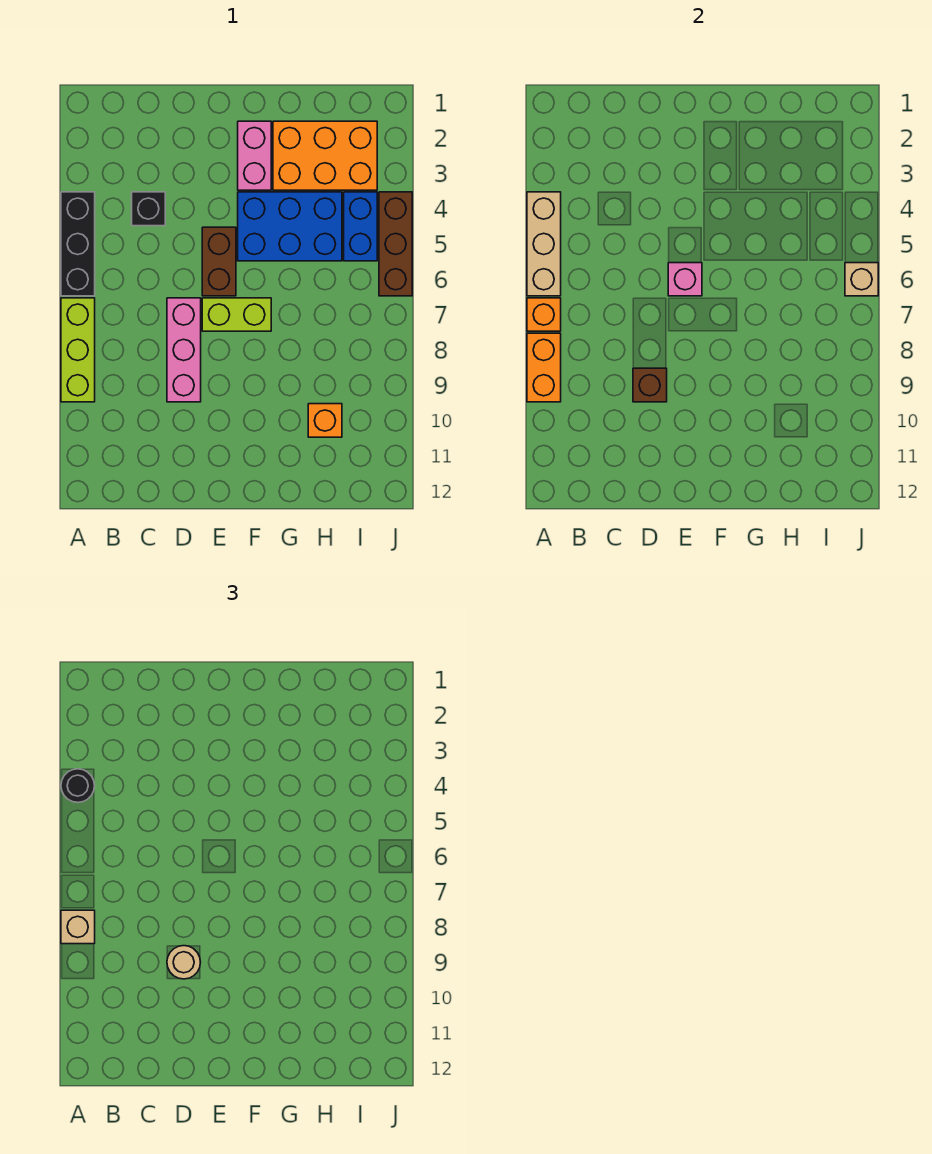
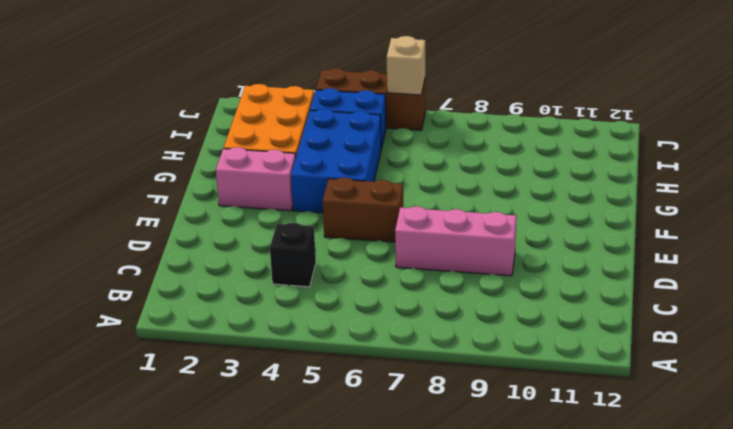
none -> black 1x3 brick [61,192,95,296]
none -> lime 1x3 brick [61,298,95,402]
none -> lime 1x2 brick [202,298,271,331]

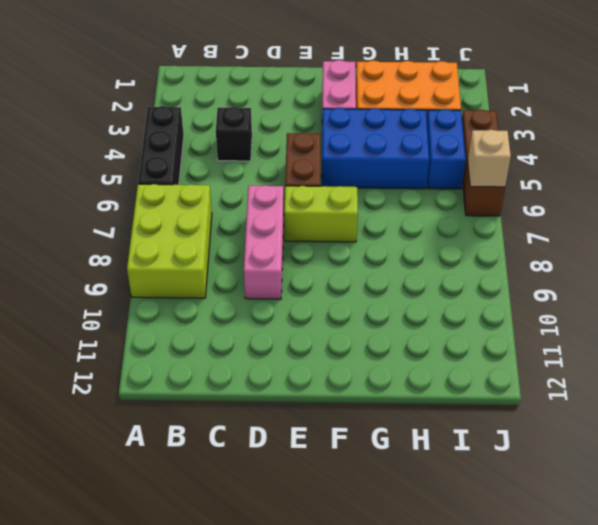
lime 2x3 brick [127,184,212,298] -> lime 1x3 brick [61,298,95,402]
none -> orange 1x1 brick [308,404,342,437]
none -> tan 1x3 brick [527,192,561,296]
none -> orange 1x1 brick [527,298,561,331]

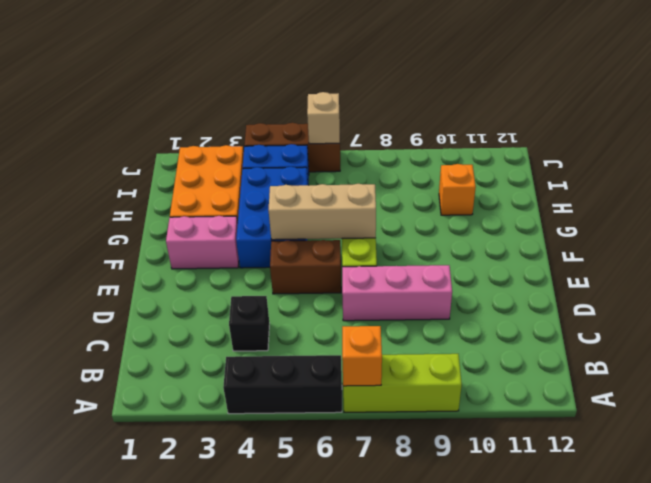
tan 1x3 brick [269,184,376,240] -> tan 1x3 brick moved to [527,192,561,296]
none -> orange 1x2 brick [527,333,561,402]
none -> brown 1x1 brick [633,368,667,402]
none -> pink 1x1 brick [668,263,702,296]

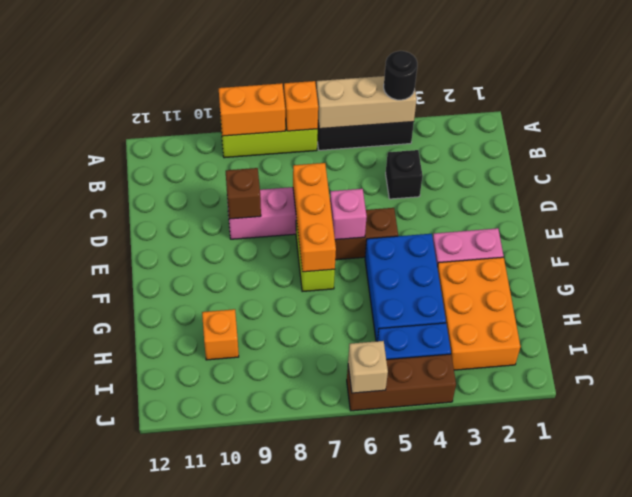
orange 1x3 brick [293,163,336,272] -> none
none -> tan 1x1 brick [61,910,95,944]
none -> tan 1x1 round brick [167,946,201,979]

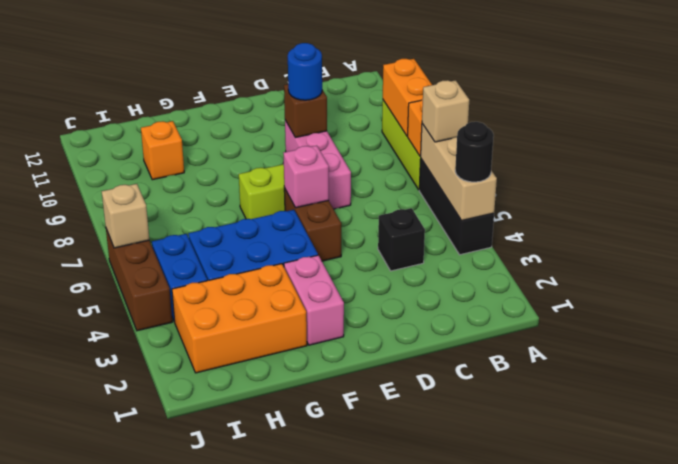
tan 1x1 brick [422,80,469,142] -> tan 1x1 brick moved to [61,910,95,944]
blue 1x1 round brick [288,43,322,100] -> tan 1x1 round brick [167,946,201,979]

